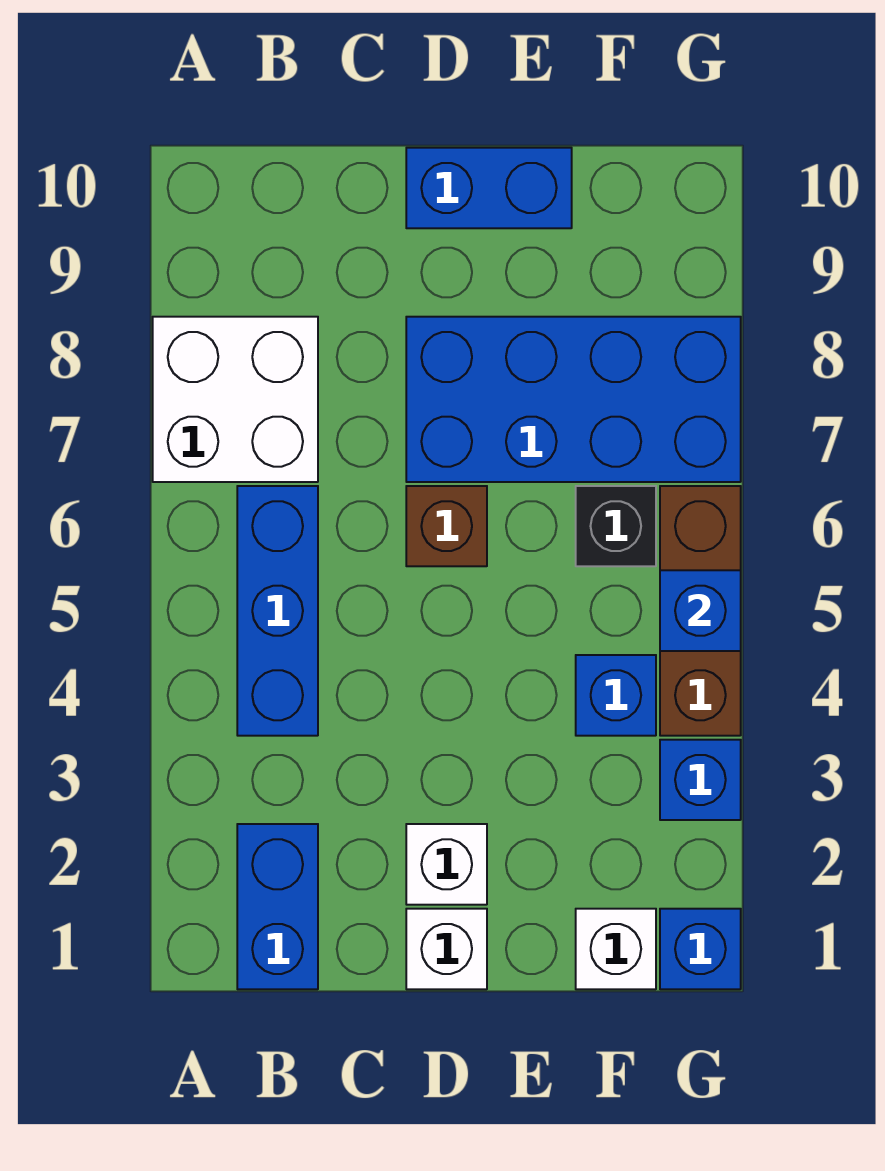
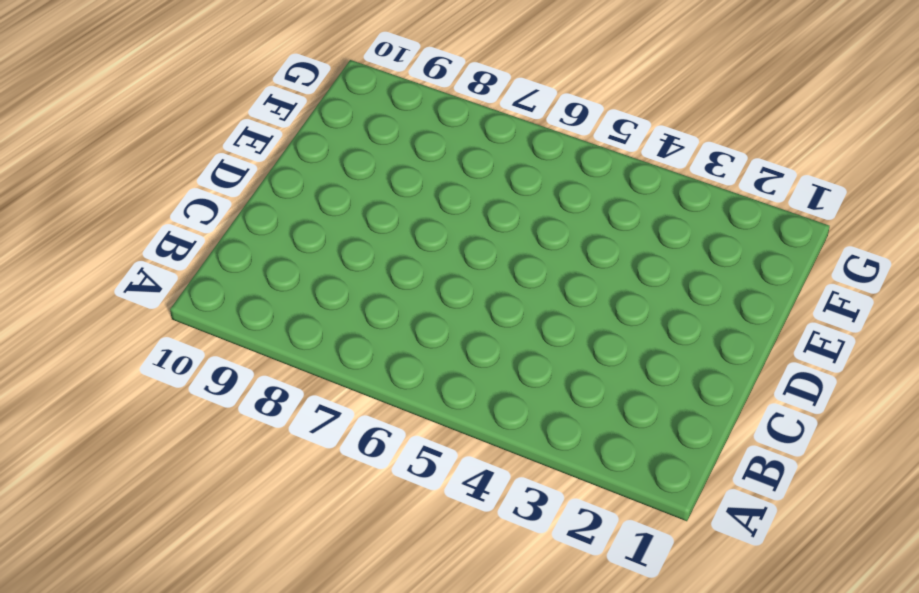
none -> white 2x2 brick [153,317,318,482]
none -> blue 1x2 brick [237,824,318,989]
none -> blue 1x3 brick [237,486,318,736]

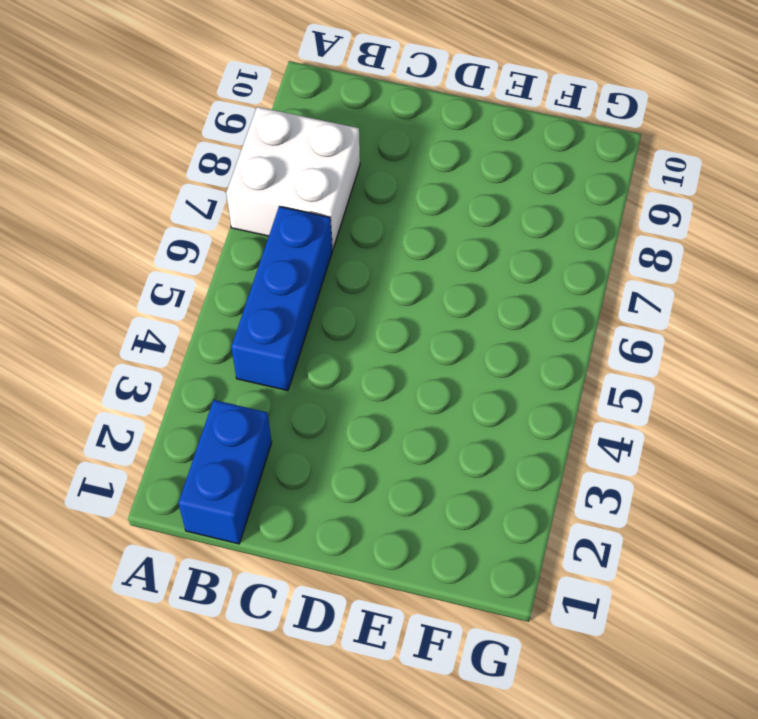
none -> white 1x1 brick [406,909,487,989]
none -> white 1x1 brick [406,824,487,905]
none -> brown 1x1 brick [406,486,487,566]

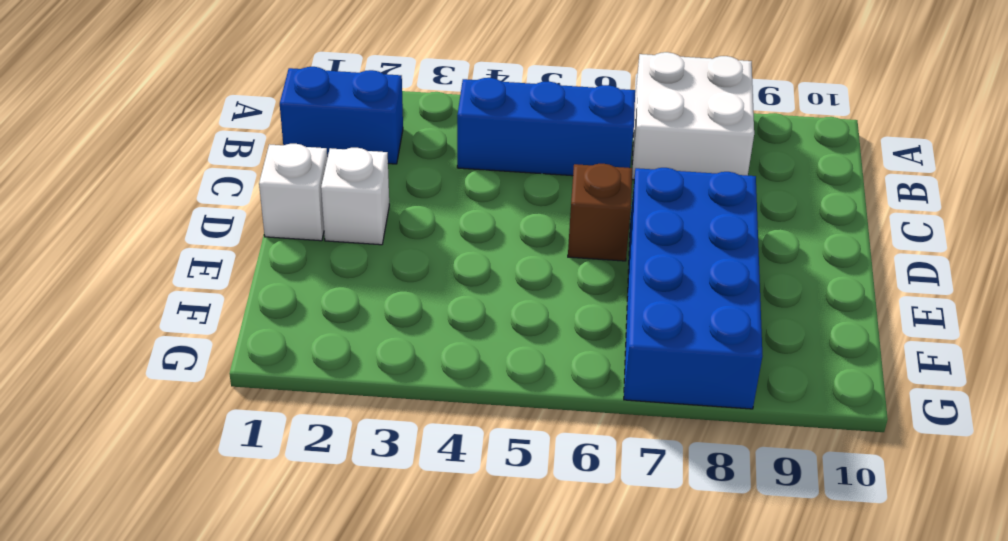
none -> blue 1x2 brick [406,148,572,228]
none -> white 1x1 brick [576,909,656,989]
none -> blue 1x1 brick [576,655,656,736]

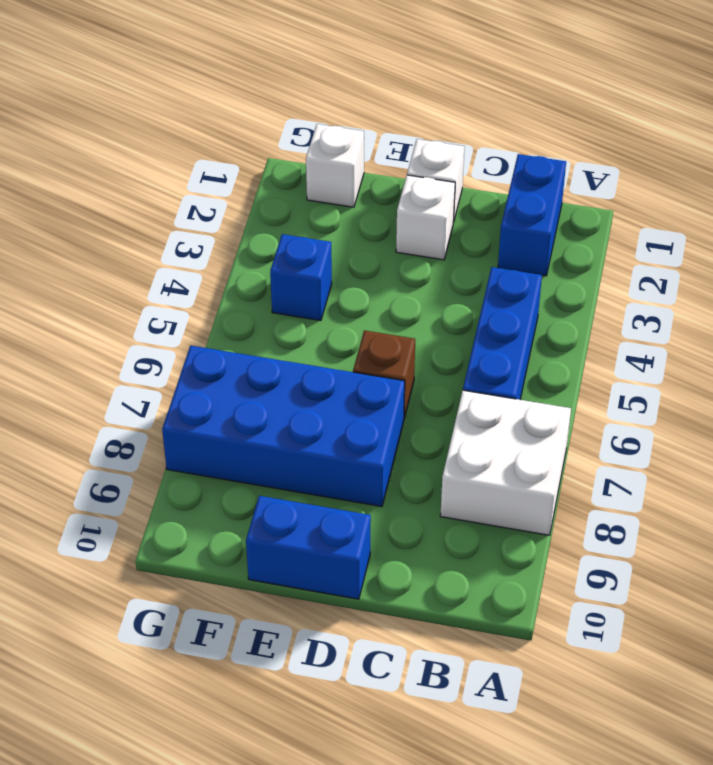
none -> black 1x1 brick [576,486,656,566]
none -> blue 1x1 brick [660,909,741,989]
none -> blue 1x1 brick [660,740,741,820]

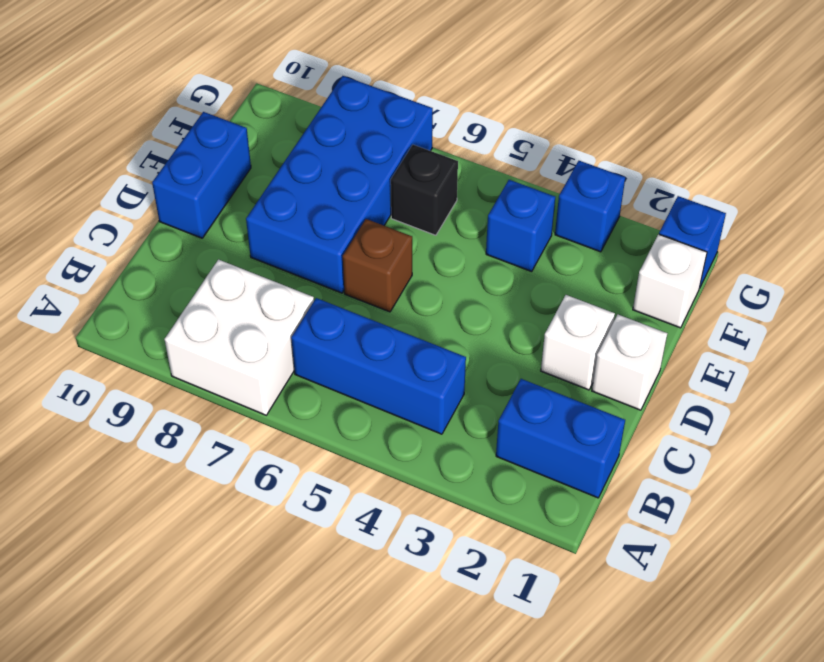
none -> brown 1x3 brick [660,486,741,736]
none -> blue 1x1 brick [660,570,741,651]

